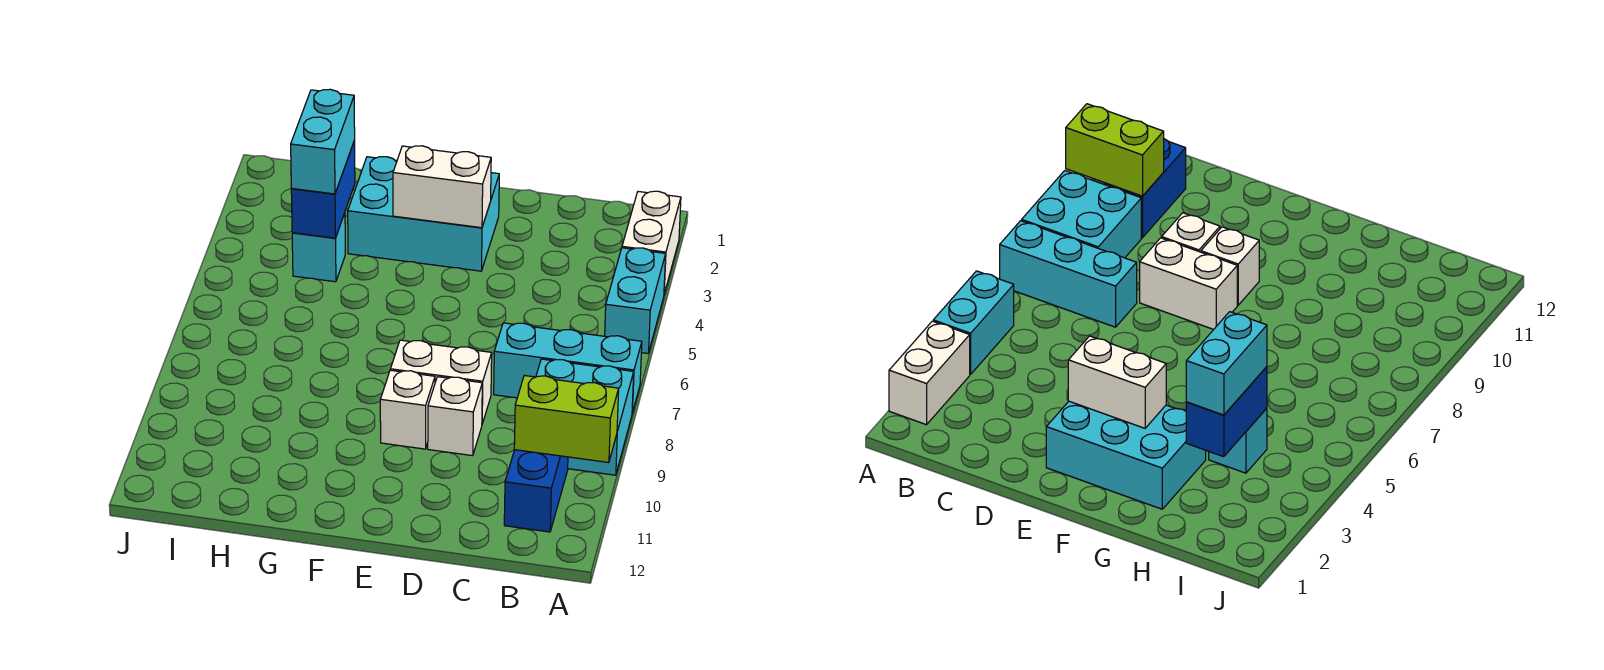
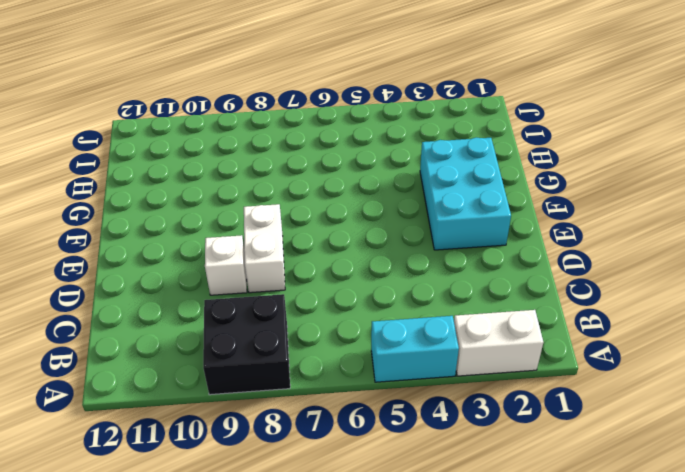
black 2x2 brick [203,294,290,395] -> cyan 2x2 brick [536,359,634,475]
none -> cyan 1x3 brick [494,323,642,413]
none -> blue 1x2 brick [504,450,568,532]
none -> white 1x1 brick [380,370,435,449]

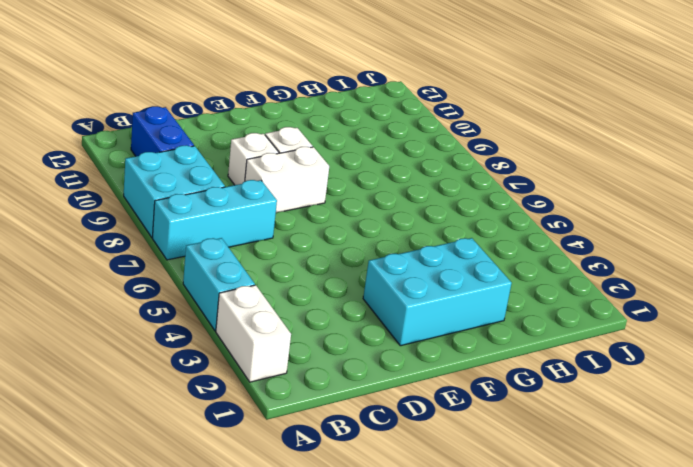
none -> cyan 1x1 brick [292,213,345,282]
none -> lime 1x2 brick [514,376,619,463]
none -> white 1x2 brick [393,146,491,228]

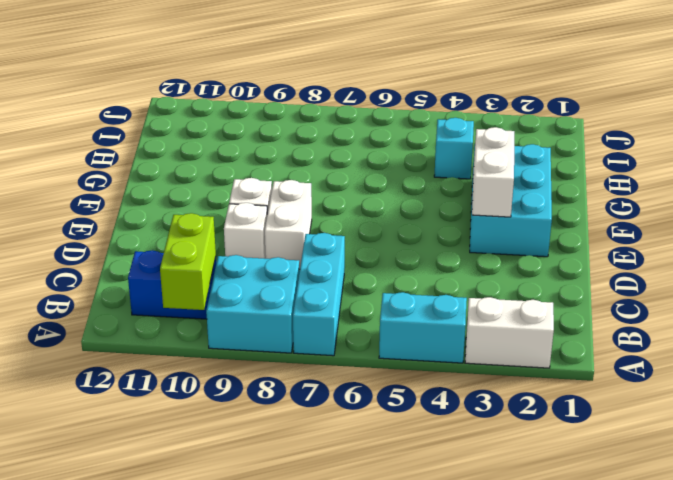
none -> blue 1x2 brick [291,141,355,238]
none -> cyan 1x2 brick [291,89,355,194]

